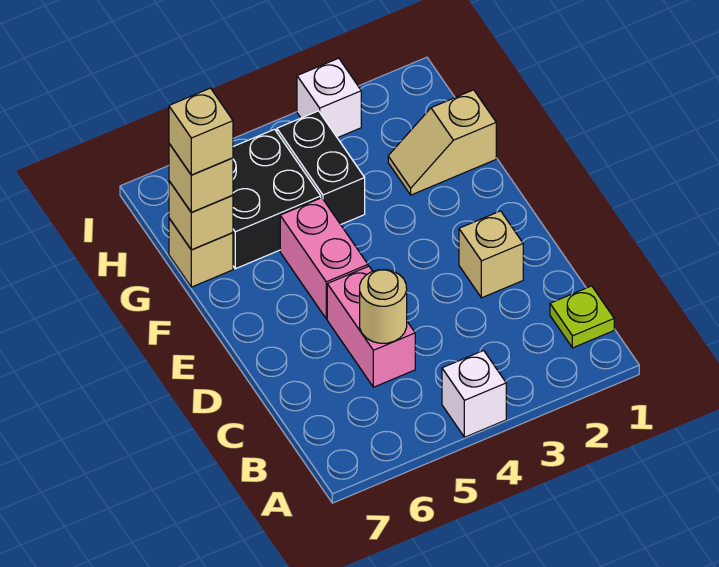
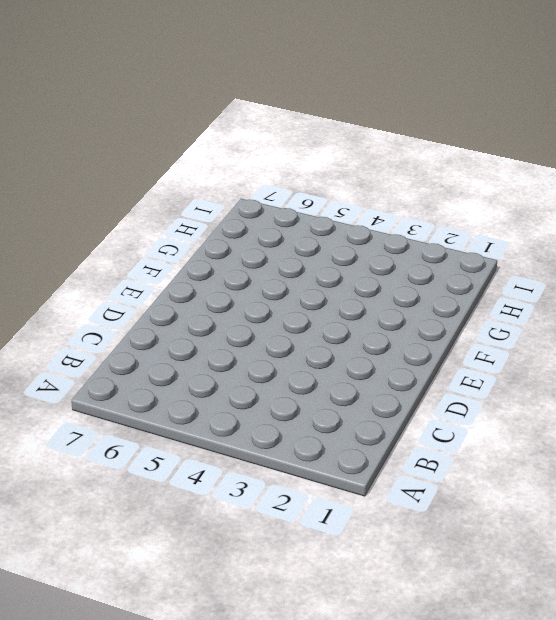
none -> white 1x1 brick [442,350,506,437]
none -> lime 1x1 plate [550,286,614,348]
none -> pink 1x2 brick [327,266,415,387]

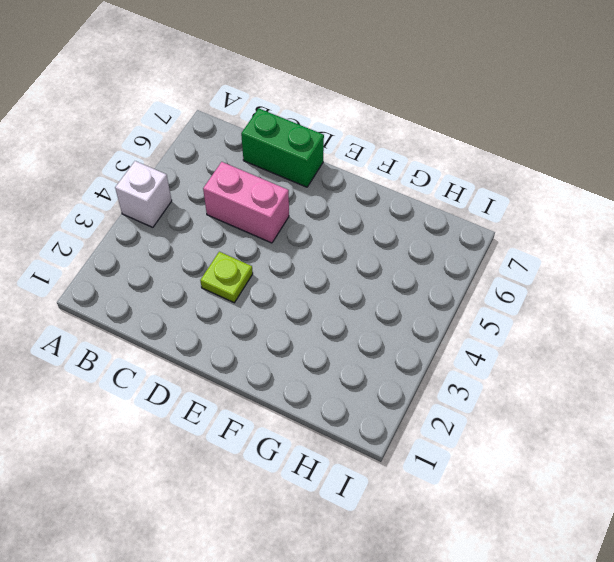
green 1x2 brick [241,108,324,187] -> none
lime 1x1 plate [200,252,253,303] -> lime 1x1 plate moved to [550,286,614,348]
none -> tan 1x1 brick [459,211,523,298]
none -> pink 1x2 brick [280,198,368,319]
none -> tan 1x2 slope [388,90,496,195]

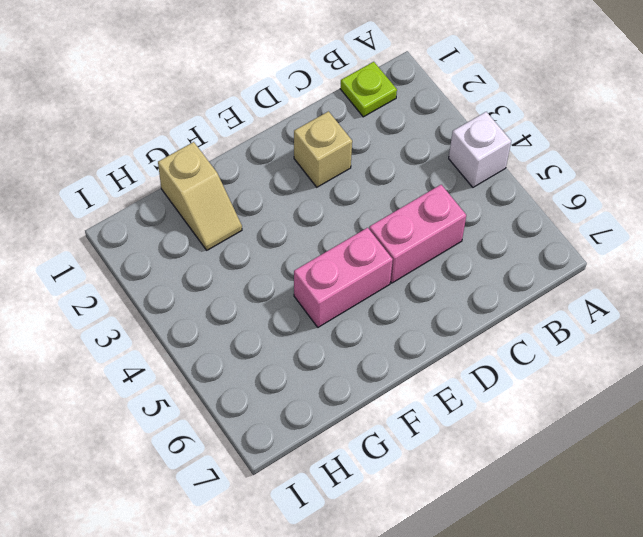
none -> black 1x2 brick [277,111,365,225]
none -> black 2x2 brick [233,129,321,269]
none -> tan 1x1 brick [169,218,233,287]

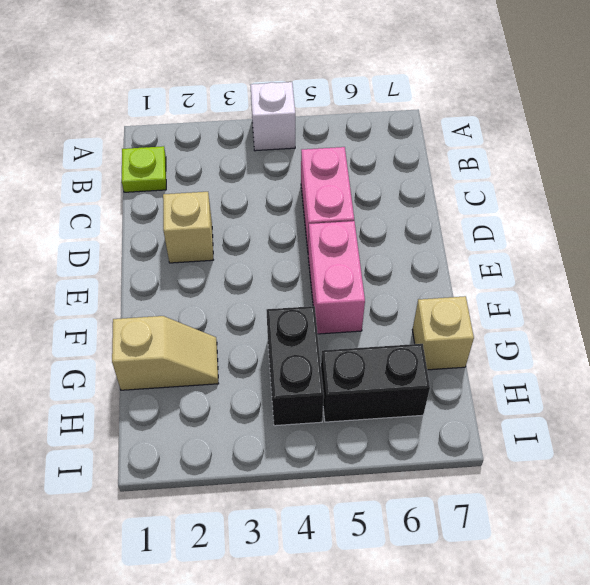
black 1x2 brick [321,344,430,422] -> black 2x2 brick [233,129,321,269]
none -> white 1x1 brick [297,58,361,138]
none -> tan 1x1 round brick [360,270,407,343]
none -> tan 1x1 brick [169,181,233,250]

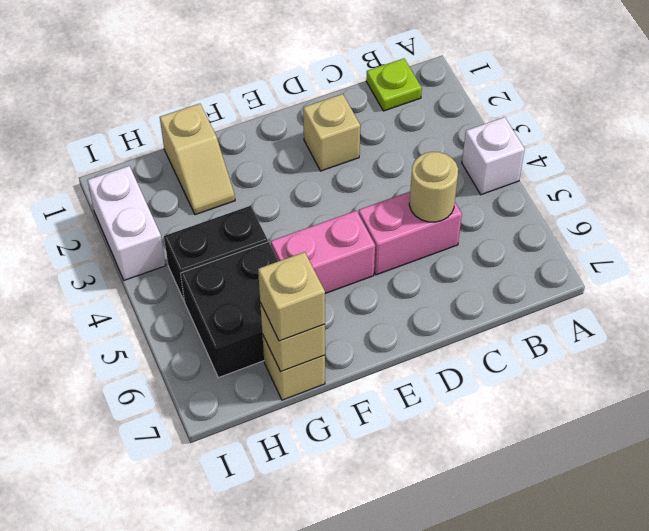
white 1x2 brick [88,166,166,280] -> white 1x1 brick [297,58,361,138]
none -> tan 1x1 brick [169,88,233,175]

